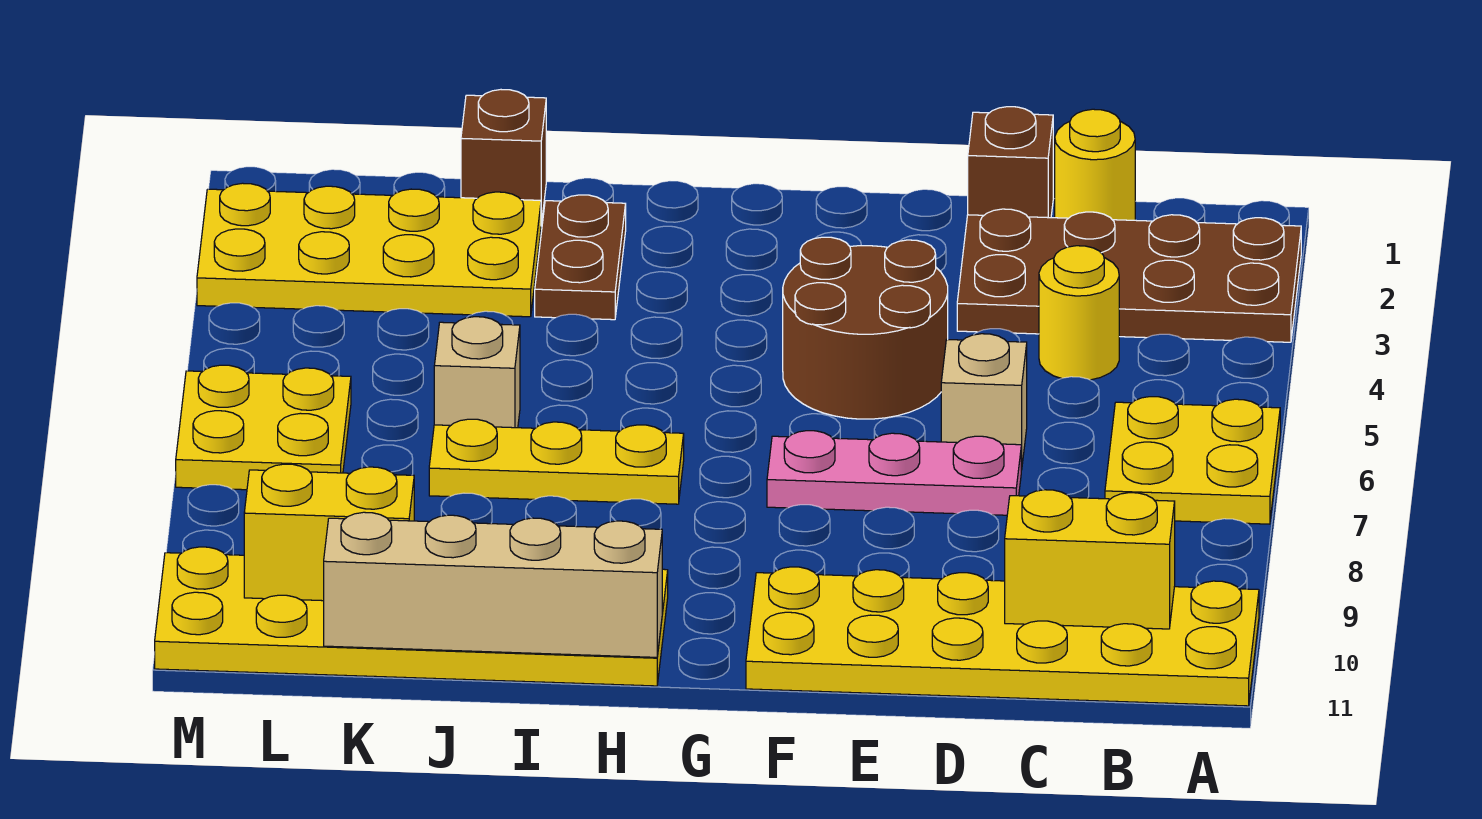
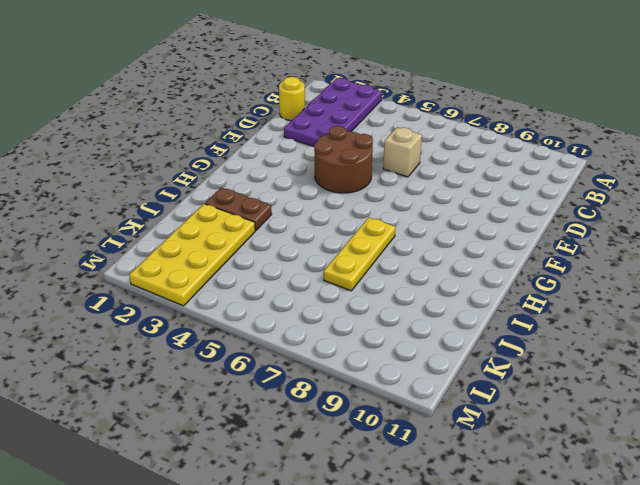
purple 2x4 plate [284,78,382,147] -> brown 2x4 plate [957,209,1301,342]
none -> yellow 2x2 plate [1105,397,1280,524]
none -> yellow 2x6 plate [746,567,1259,706]
none -> yellow 1x1 round brick [1039,246,1119,380]

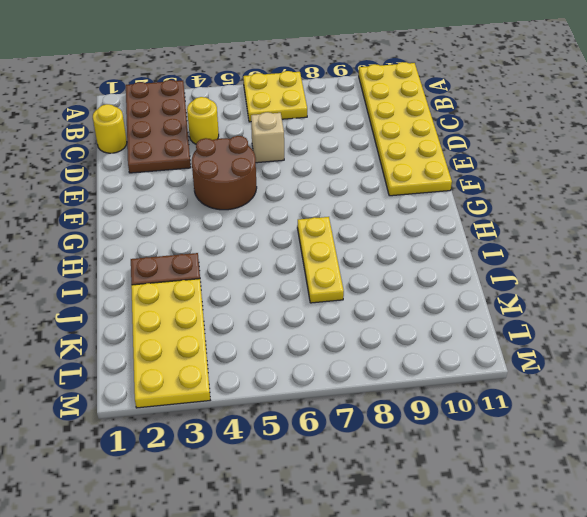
none -> brown 1x1 brick [968,107,1053,218]
none -> pink 1x3 plate [767,431,1021,515]
none -> yellow 2x6 plate [155,547,668,686]

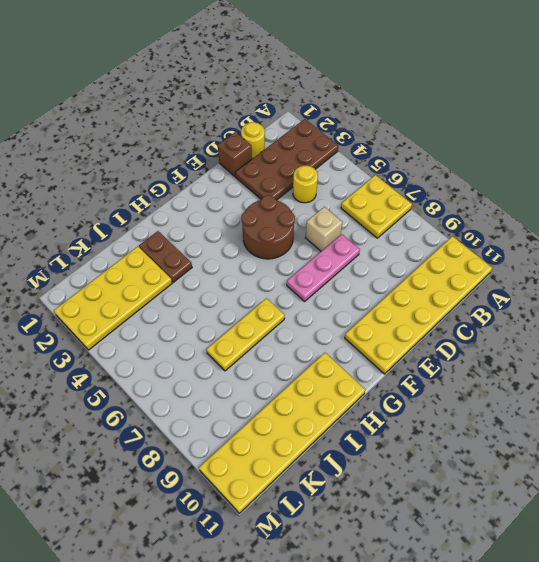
none -> brown 1x1 brick [461,90,546,224]
none -> tan 1x1 brick [434,317,520,428]
none -> yellow 2x2 plate [176,365,351,490]

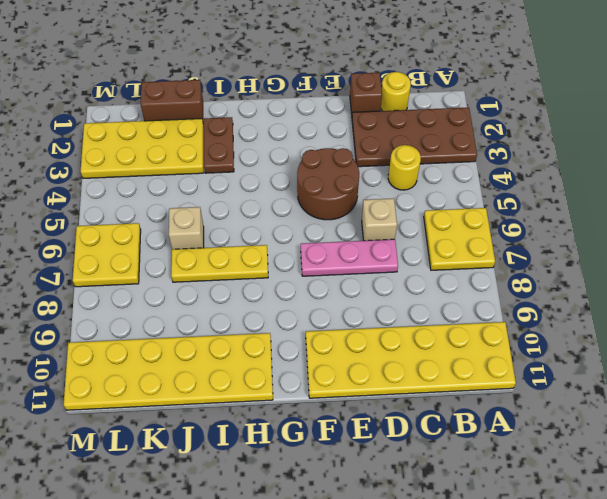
brown 1x2 brick [141,80,203,121] -> brown 1x1 brick [461,90,546,224]
none -> yellow 1x2 brick [1005,490,1175,629]
none -> tan 1x4 brick [324,512,662,657]
none -> yellow 1x2 brick [244,464,414,601]

